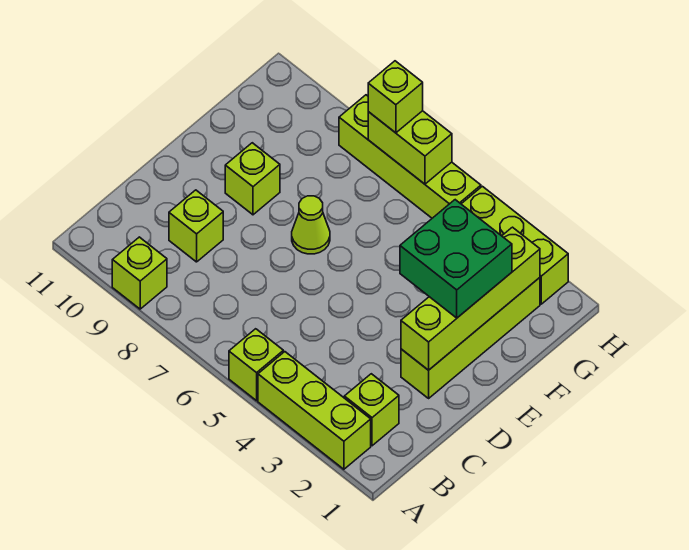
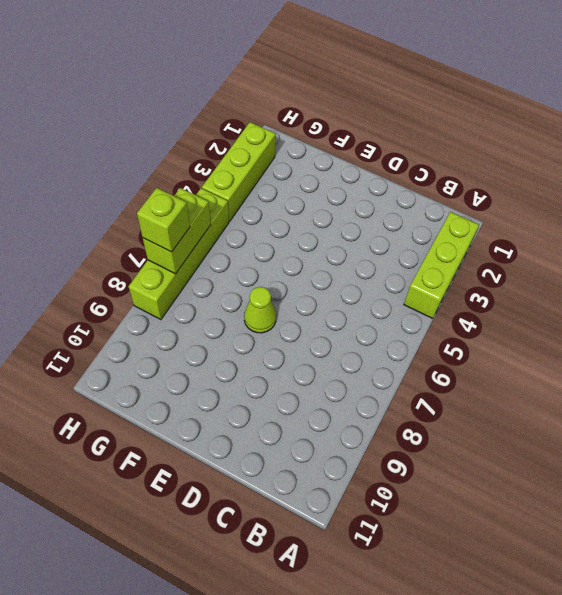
none -> lime 1x1 brick [229,329,283,401]
none -> lime 1x1 brick [112,237,167,309]
none -> lime 1x1 brick [344,374,399,446]

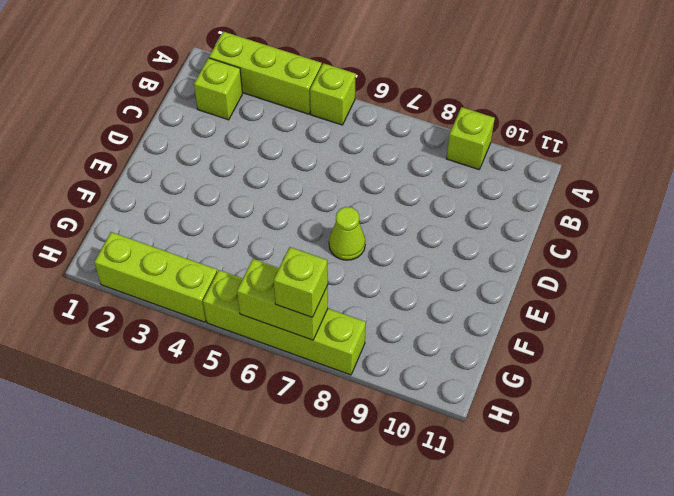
none -> lime 1x1 brick [169,190,223,262]
none -> lime 1x4 brick [401,278,540,398]
none -> lime 1x1 brick [225,143,280,215]

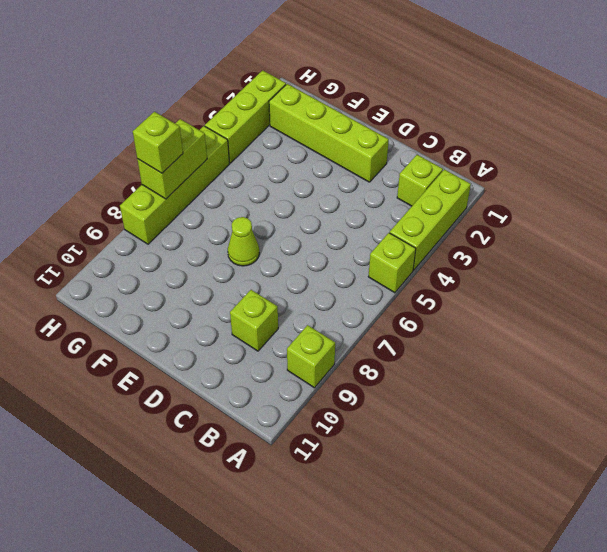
none -> lime 1x1 brick [225,143,280,215]
none -> lime 1x4 brick [401,227,540,370]
none -> green 2x2 brick [400,200,512,318]

